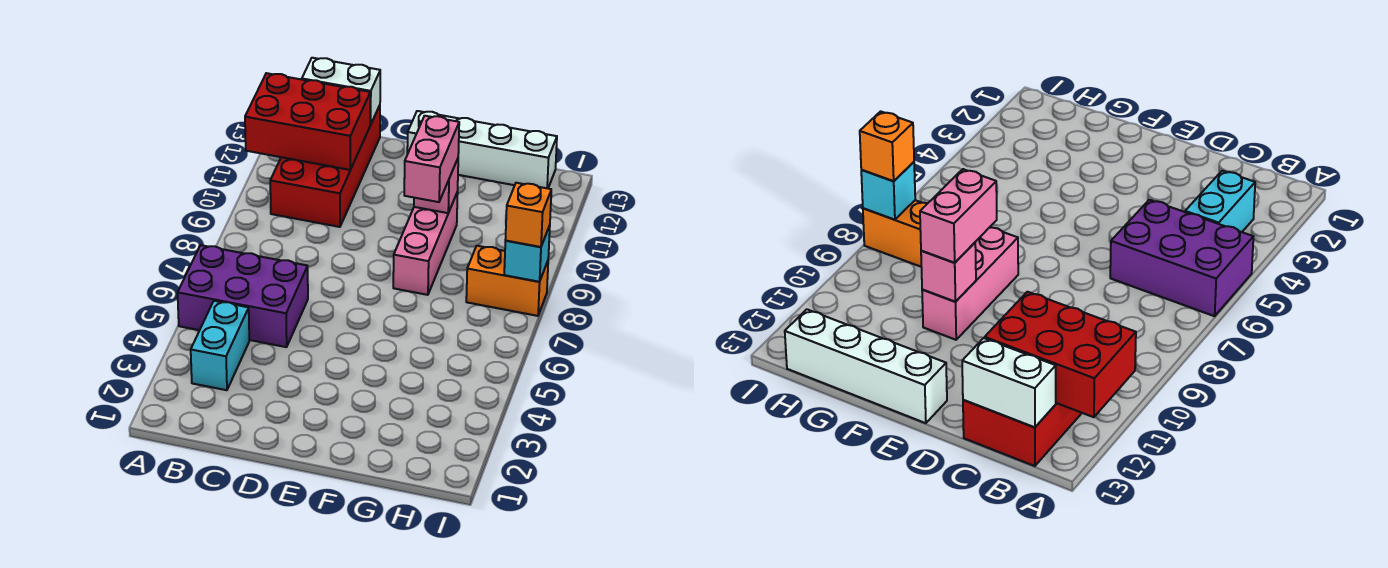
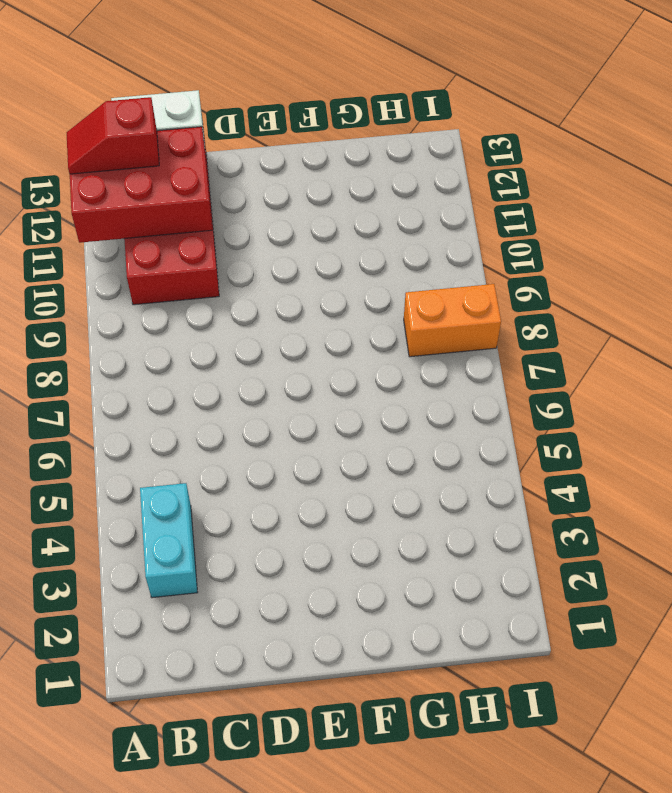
red 1x2 slope [66,97,159,174] -> none
none -> purple 2x3 brick [178,245,308,347]
none -> white 1x4 brick [407,111,557,188]
none -> pink 1x3 brick [393,192,458,295]

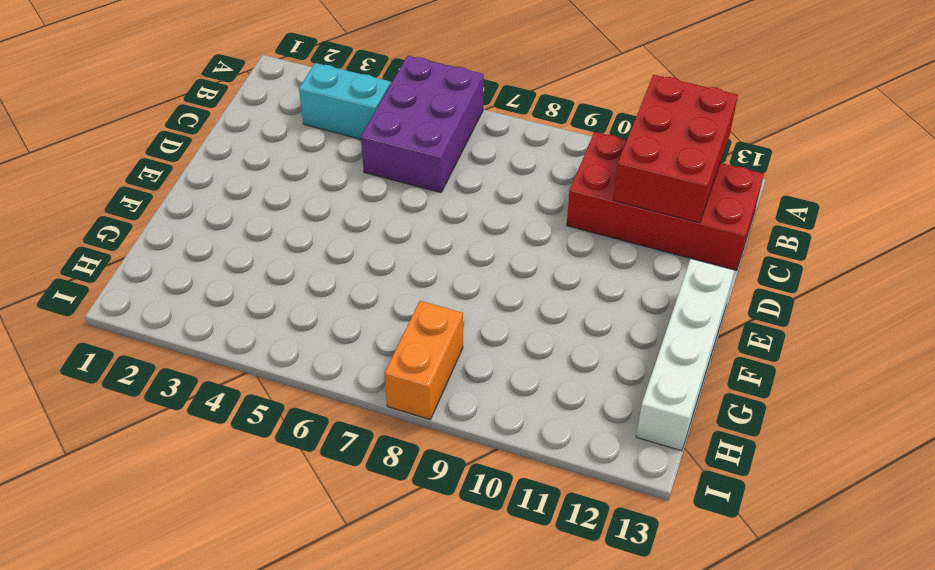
none -> pink 1x3 brick [393,192,458,295]
none -> white 1x2 brick [302,58,380,125]
none -> pink 1x1 brick [414,159,458,213]

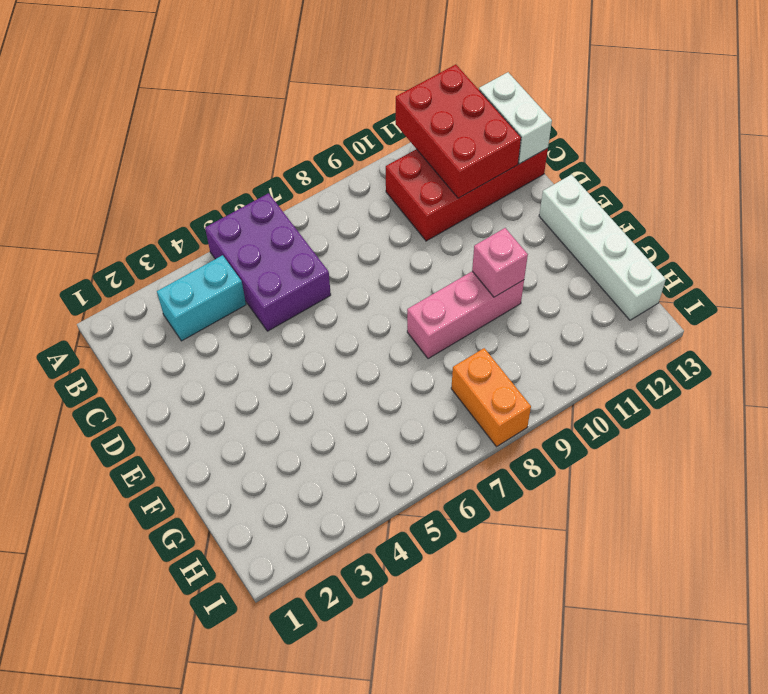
none -> cyan 1x1 brick [504,225,550,282]
none -> pink 1x2 brick [404,116,459,202]
none -> orange 1x1 brick [505,183,551,247]

